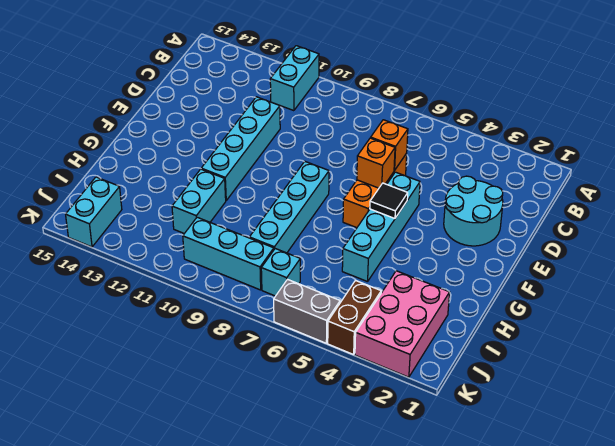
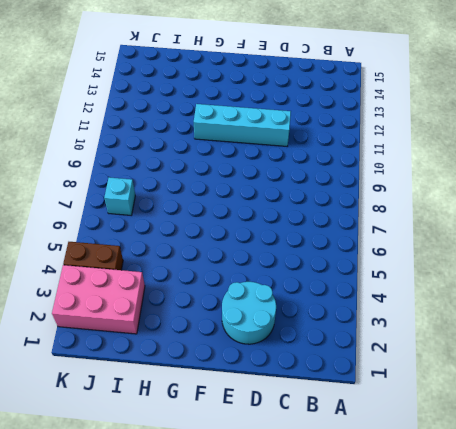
none -> cyan 1x2 brick [270,46,319,111]
none -> orange 1x3 brick [343,154,407,228]
none -> cyan 1x4 brick [342,172,420,282]

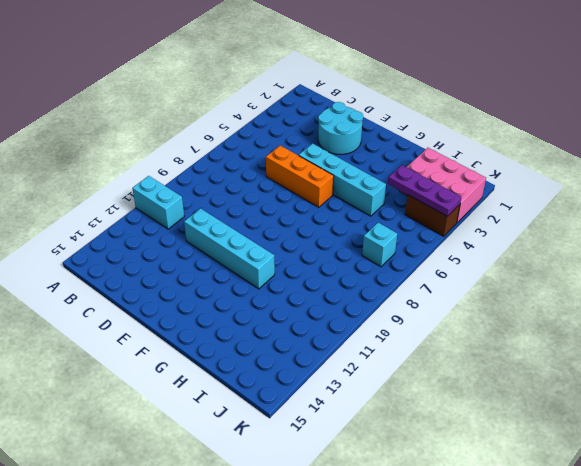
purple 1x3 plate [388,165,461,216] -> none
none -> cyan 1x4 brick [250,161,329,253]
none -> cyan 1x2 brick [172,169,226,234]
none -> cyan 1x3 brick [183,217,274,290]

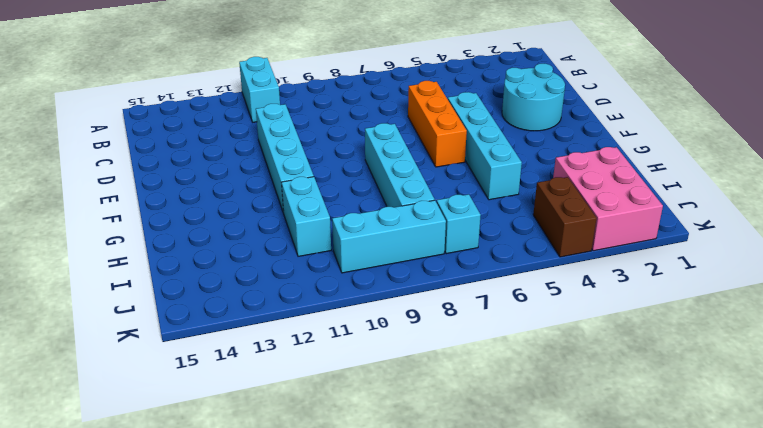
none -> cyan 1x2 brick [66,177,122,247]
none -> grey 1x2 brick [274,279,340,343]
none -> orange 1x1 brick [371,120,408,170]

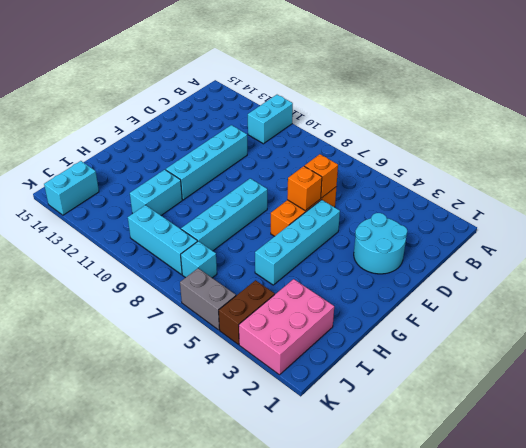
none -> black 1x1 tile [370,183,408,218]

